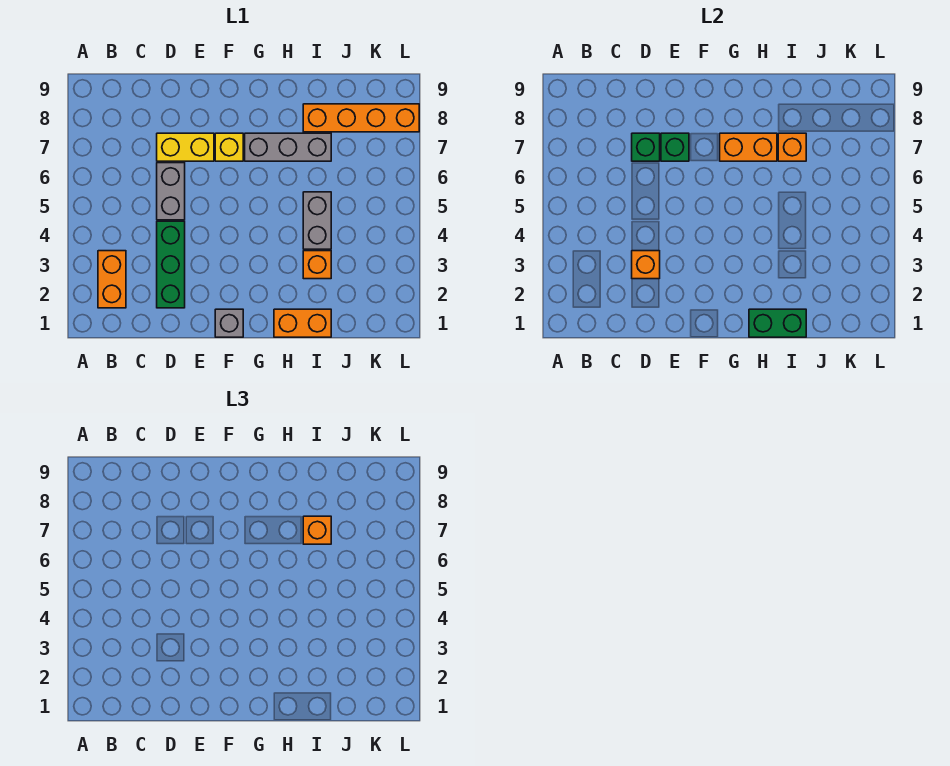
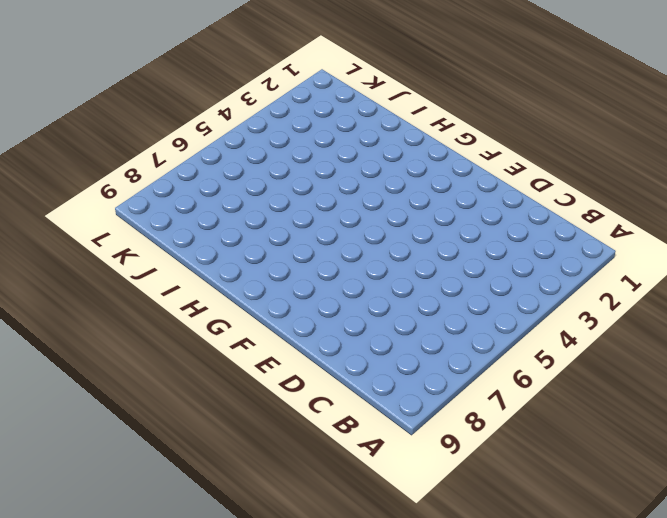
none -> orange 1x2 brick [98,251,126,308]
none -> green 1x3 brick [157,221,185,308]
none -> grey 1x2 brick [157,163,185,220]

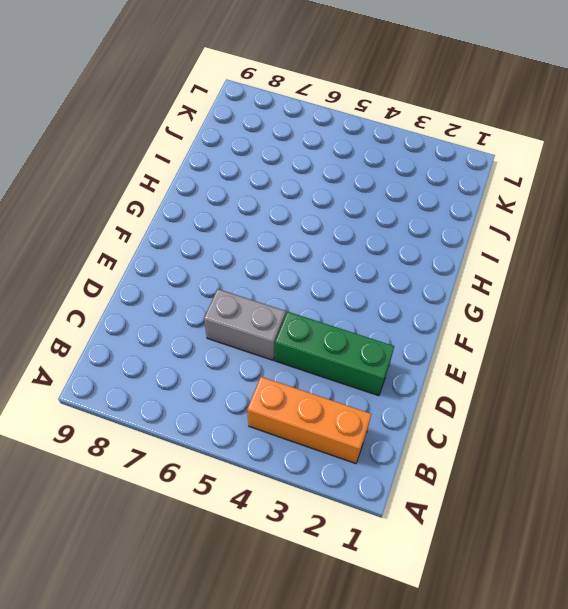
orange 1x3 brick [247,377,371,464] -> orange 1x2 brick [98,251,126,308]
none -> yellow 1x2 brick [157,133,214,161]
none -> grey 1x1 brick [215,309,243,337]
none -> yellow 1x1 brick [215,133,243,161]

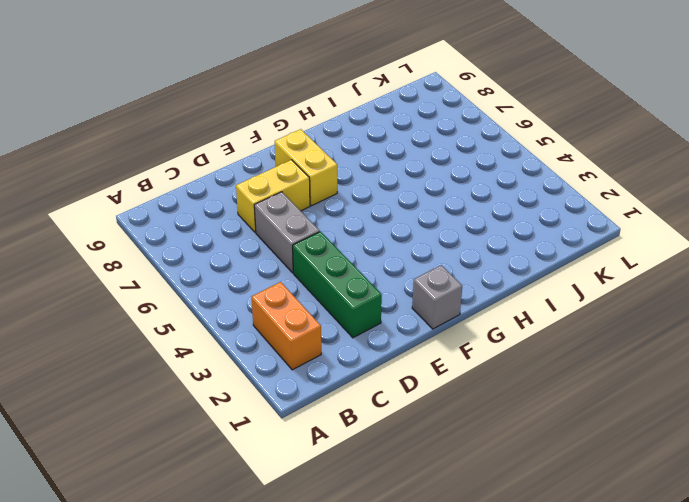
yellow 1x2 brick [274,129,337,206] -> yellow 1x1 brick [215,133,243,161]
none -> grey 1x3 brick [245,133,331,161]
none -> orange 1x2 brick [274,309,331,337]
none -> orange 1x1 brick [303,251,331,279]

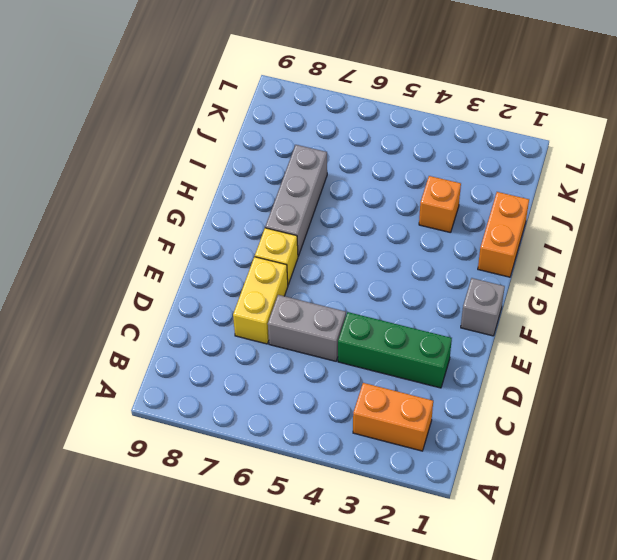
none -> grey 1x2 brick [303,192,331,249]
none -> orange 1x4 brick [303,104,419,132]
none -> orange 1x1 brick [632,251,660,279]

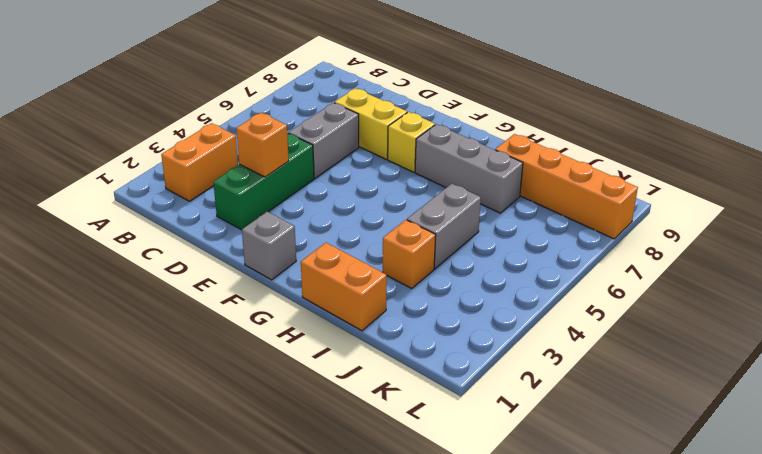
none -> green 1x1 brick [632,133,660,161]
none -> green 1x1 brick [661,133,689,161]
none -> orange 1x2 brick [720,133,777,161]

